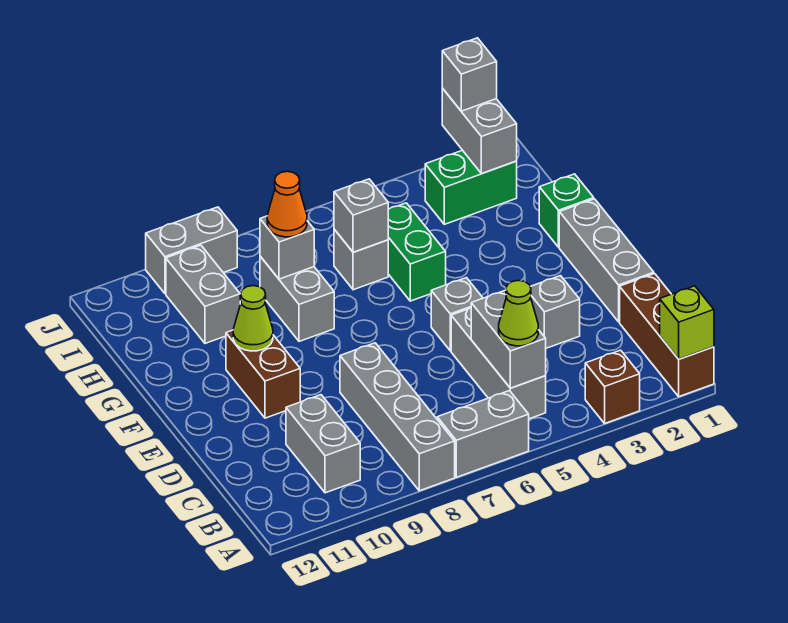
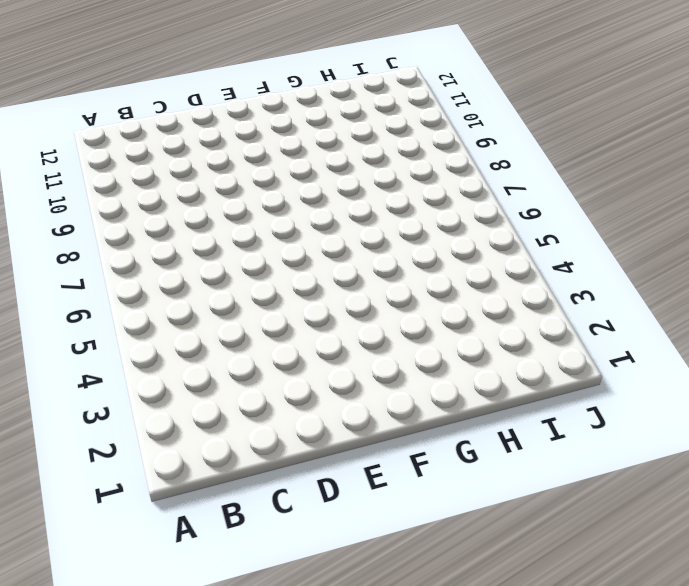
none -> brown 1x3 brick [620,274,714,397]
none -> brown 1x1 brick [585,350,640,423]
none -> grey 1x2 brick [437,391,529,477]

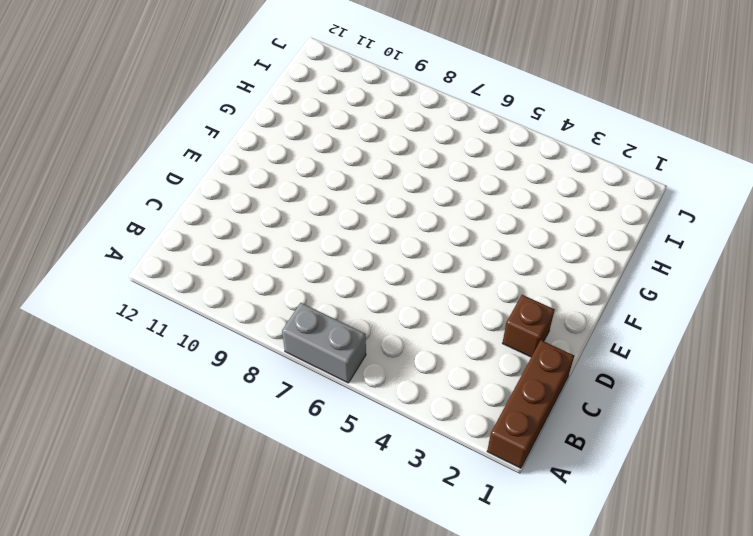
brown 1x1 brick [502,295,555,357] -> brown 1x1 brick moved to [585,350,640,423]
none -> grey 1x4 brick [340,343,455,491]
none -> grey 1x3 brick [451,308,546,419]
none -> grey 1x2 brick [286,395,360,493]

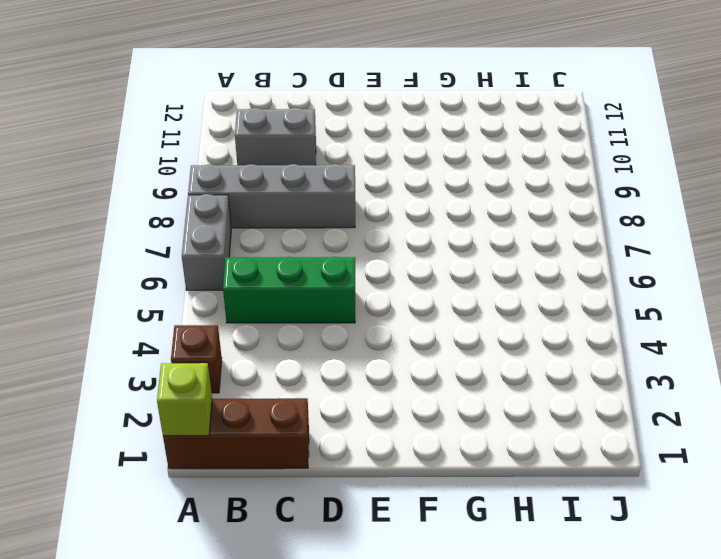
green 1x3 brick [223,257,355,323] -> grey 1x3 brick [451,308,546,419]
none -> grey 1x3 brick [559,199,654,322]
none -> grey 1x1 brick [530,276,580,348]
none -> grey 1x1 brick [431,278,483,351]

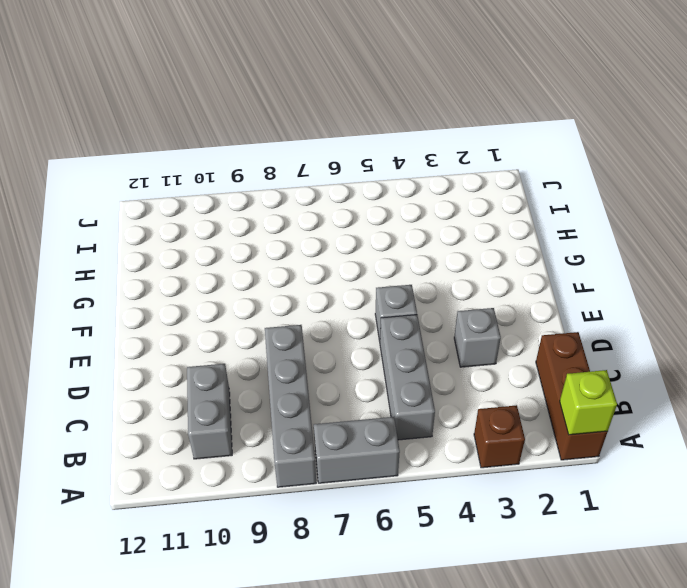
none -> grey 1x3 brick [559,199,654,322]
none -> brown 1x2 brick [226,330,300,418]
none -> green 1x1 brick [539,174,594,247]

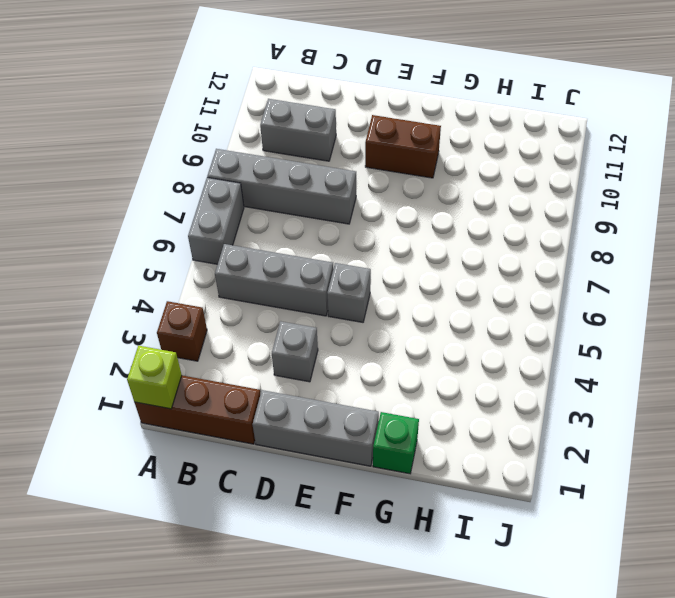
none -> green 1x2 brick [388,203,446,301]
none -> grey 1x2 brick [260,256,334,341]
none -> grey 1x1 brick [334,229,388,290]

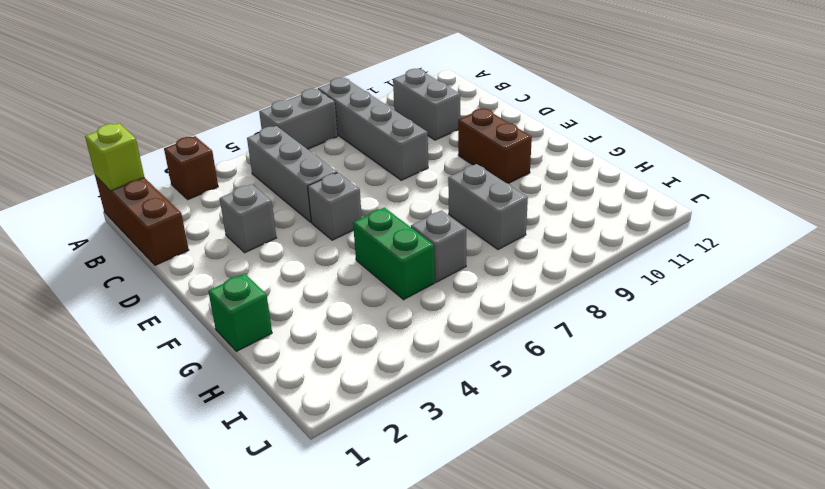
none -> grey 1x3 brick [559,199,654,322]
none -> grey 1x2 brick [166,245,240,343]
none -> green 1x2 brick [425,150,517,224]

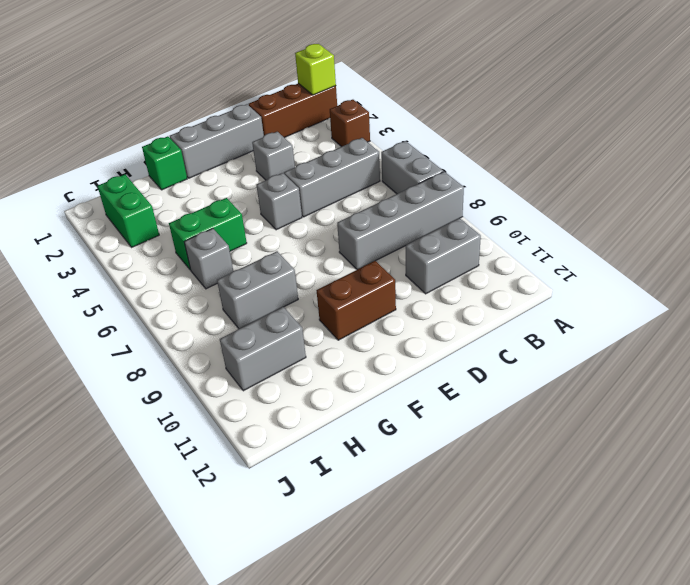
none -> grey 1x2 brick [146,207,237,294]
none -> grey 1x2 brick [471,290,546,388]
none -> lime 1x1 cone [233,286,273,351]

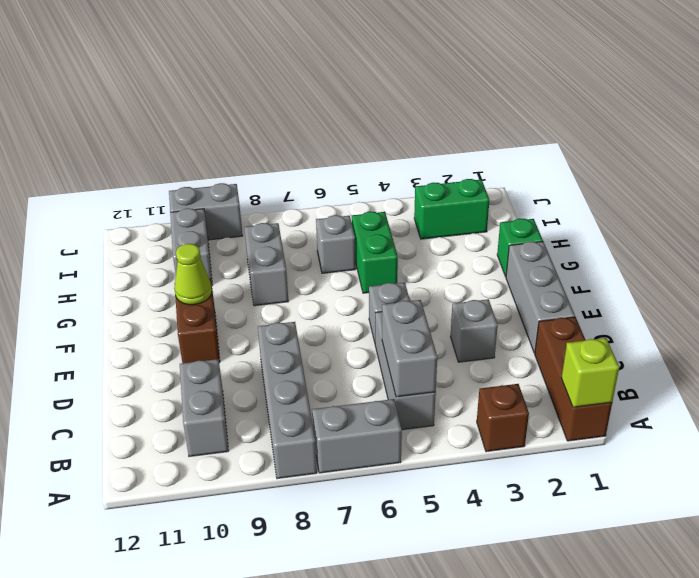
none -> grey 1x1 brick [334,179,388,252]
none -> grey 1x1 brick [260,216,314,279]
none -> grey 1x2 brick [442,88,517,174]

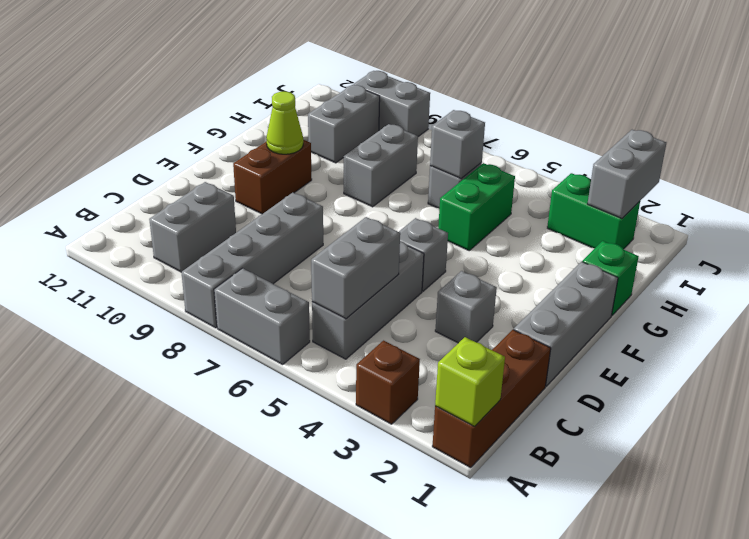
none -> grey 1x1 brick [260,216,314,279]
none -> lime 1x1 cone [499,280,538,346]
none -> orange 1x1 cone [267,171,307,237]

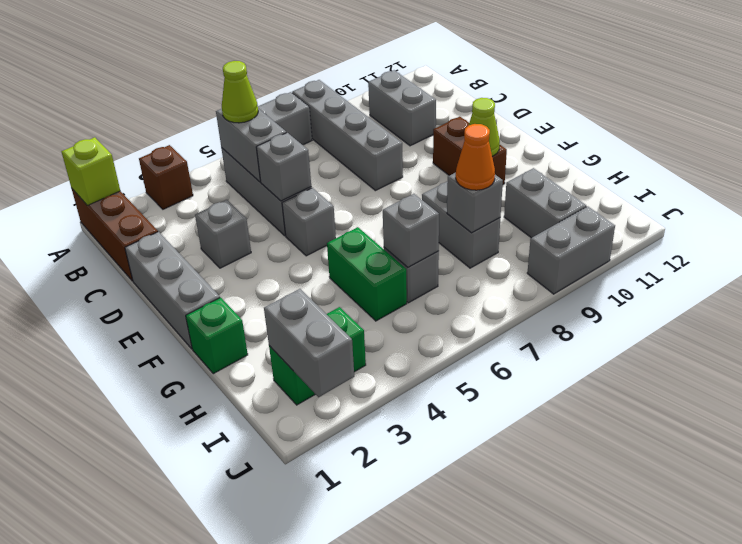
grey 1x1 brick [256,133,311,201] -> grey 1x1 brick moved to [442,38,497,111]

